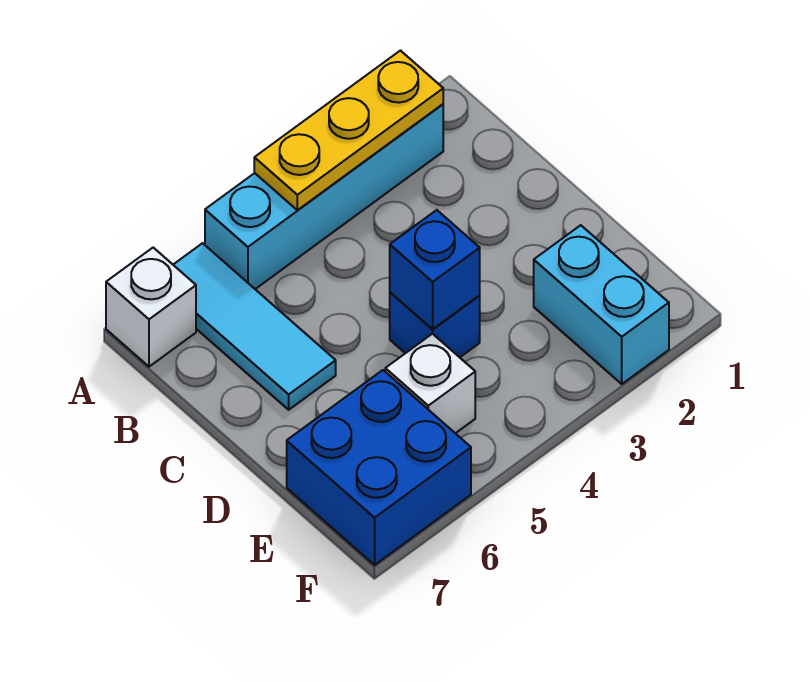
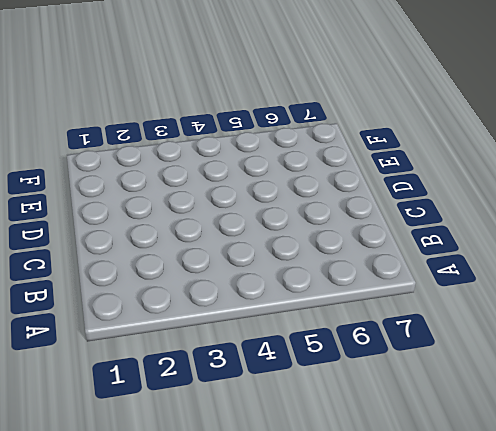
none -> cyan 1x4 brick [205,104,443,289]
none -> cyan 1x3 tile [173,243,336,410]

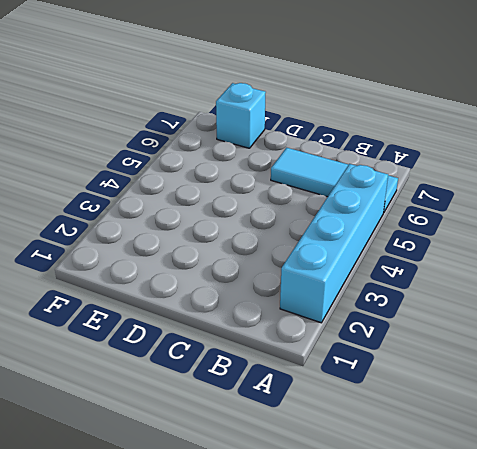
cyan 1x1 brick [216,83,266,148] -> blue 2x2 brick [287,370,471,565]
none -> white 1x1 brick [106,248,196,367]
none -> blue 1x1 brick [390,292,480,357]

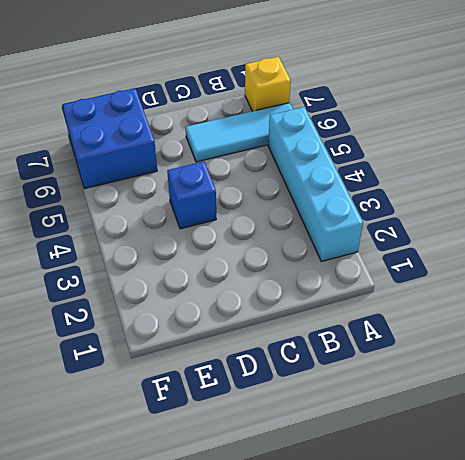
yellow 1x1 brick [245,57,291,111] -> white 1x1 brick [106,248,196,367]
none -> cyan 1x2 brick [534,225,669,384]
none -> white 1x1 brick [385,334,475,433]

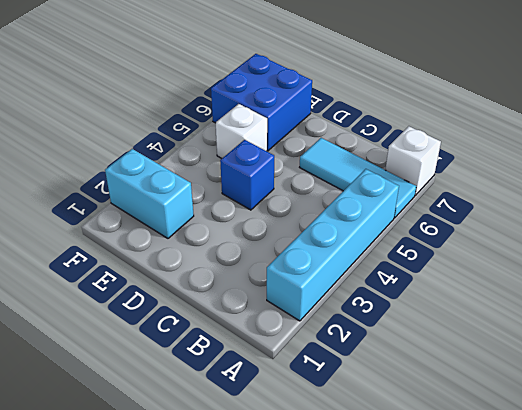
none -> yellow 1x3 plate [254,51,443,210]
none -> blue 1x1 brick [390,210,480,329]

